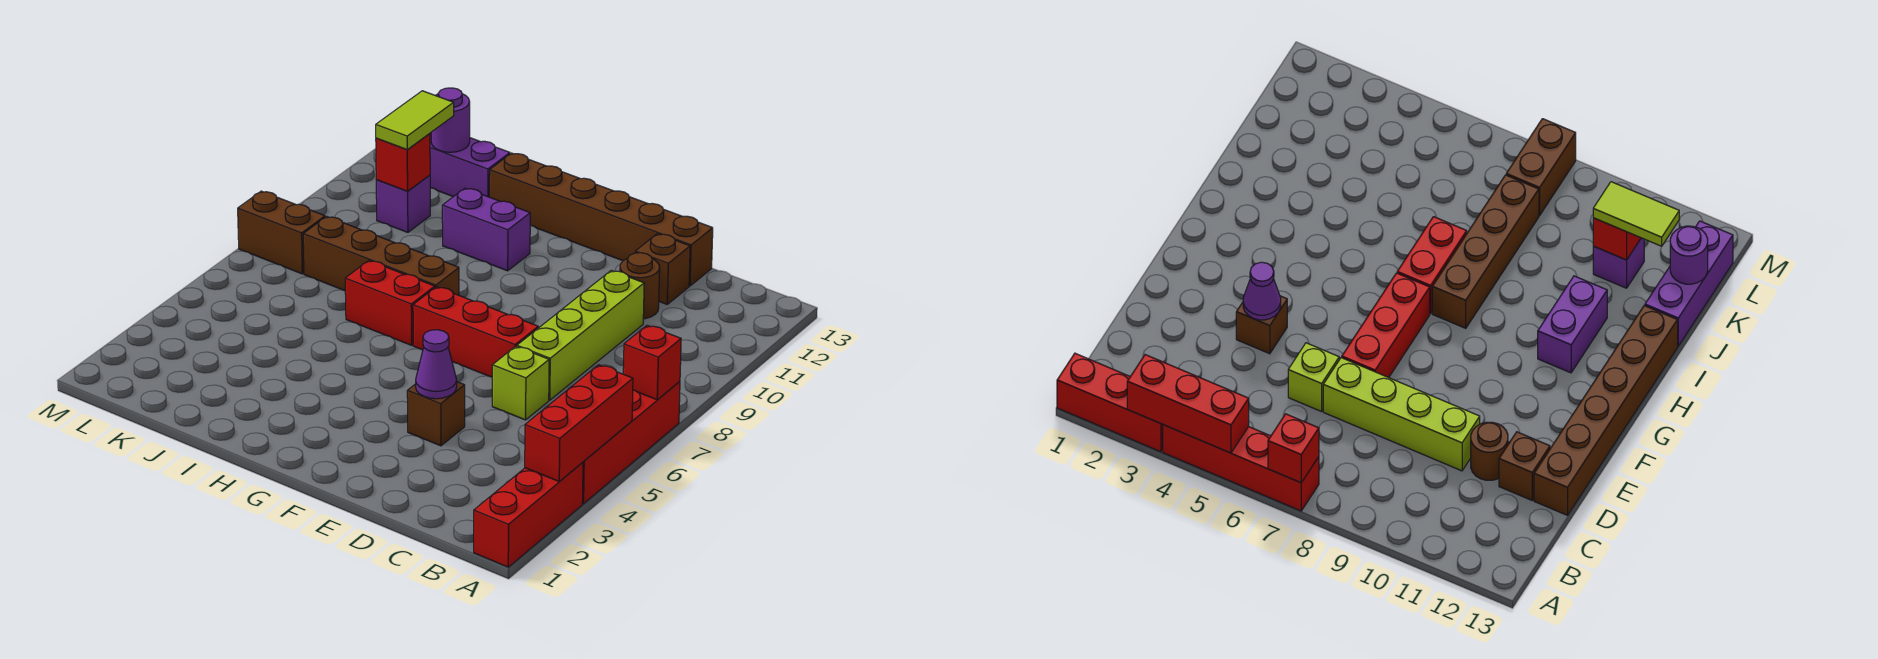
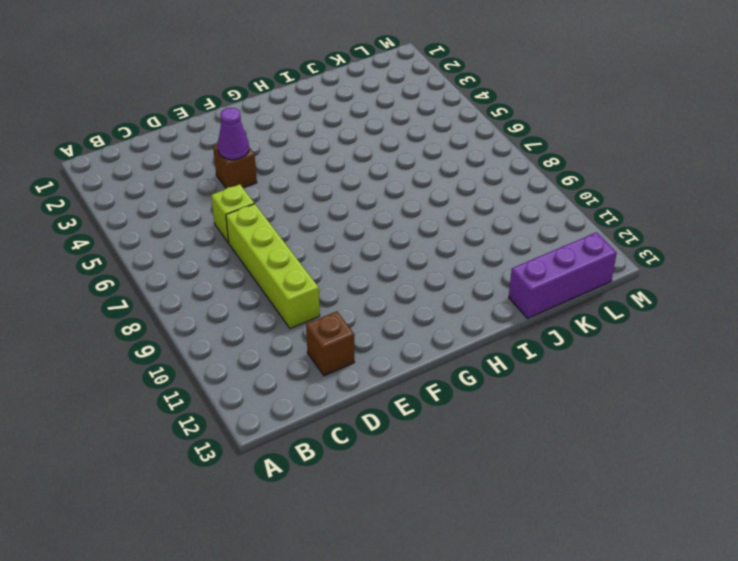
none -> red 1x3 brick [474,462,583,567]
none -> red 1x4 brick [582,381,680,504]
none -> brown 1x1 round brick [620,253,660,319]

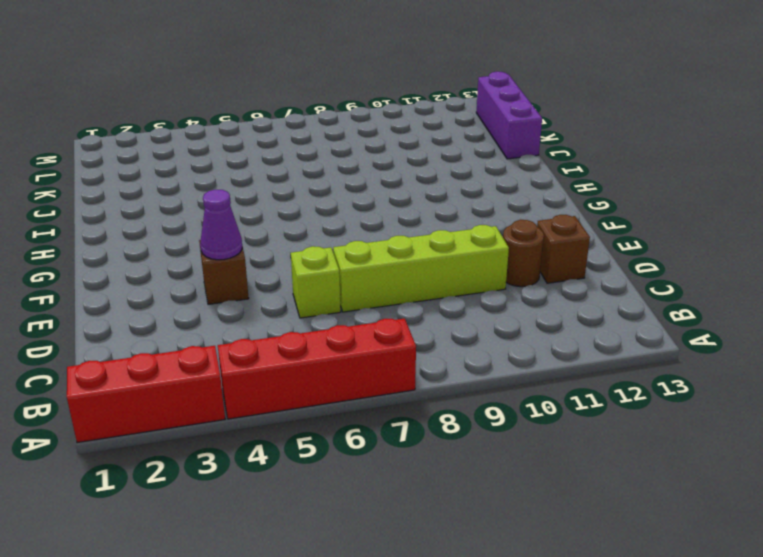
none -> brown 1x6 brick [489,153,713,286]
none -> red 1x3 brick [413,287,538,377]
none -> red 1x2 brick [345,261,435,345]

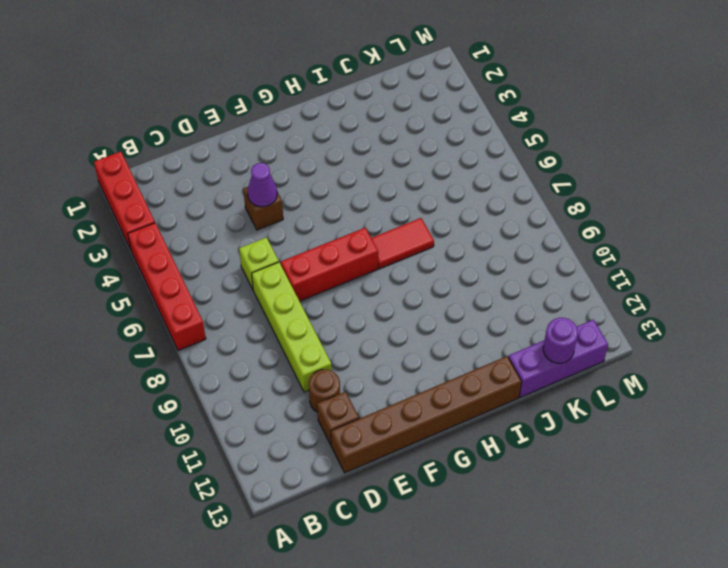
red 1x2 tile [371,218,434,269] -> red 1x2 brick [345,261,435,345]
none -> brown 1x4 brick [303,217,459,295]
none -> purple 1x2 brick [442,188,530,271]
none -> purple 1x1 brick [376,175,430,232]

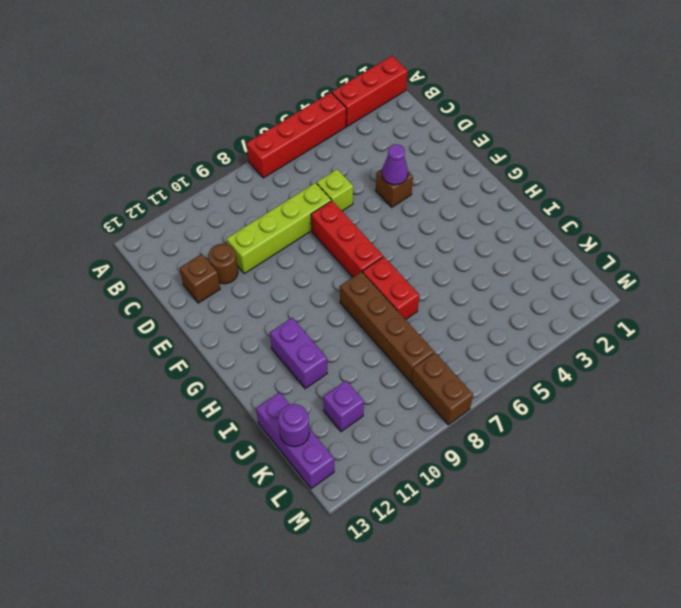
none -> brown 1x6 brick [489,153,713,286]
none -> red 1x3 brick [525,365,633,482]
none -> red 1x1 brick [623,325,681,400]

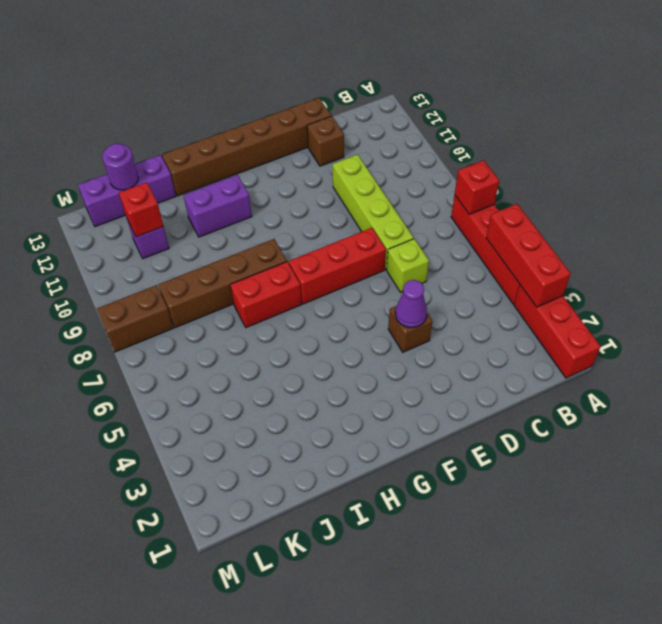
none -> brown 1x1 round brick [620,253,660,319]
none -> lime 1x2 tile [376,91,454,150]

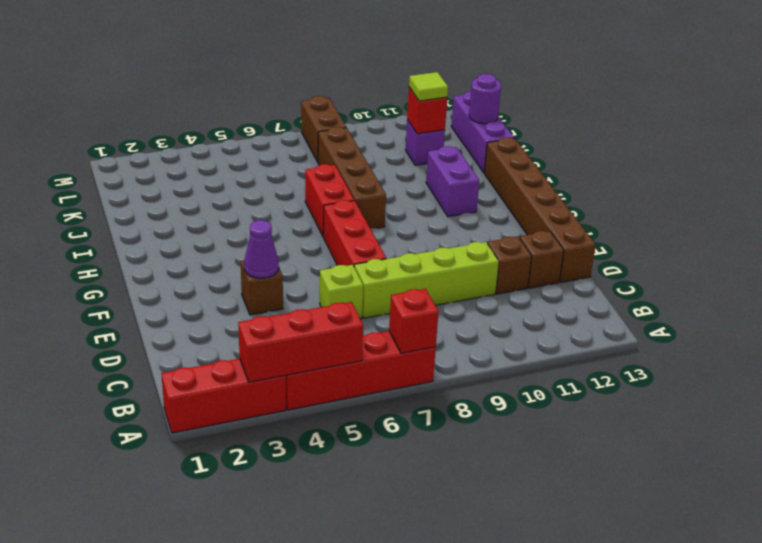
brown 1x1 brick [488,237,532,294] -> brown 1x1 round brick [620,253,660,319]
lime 1x1 tile [409,72,448,101] -> lime 1x2 tile [376,91,454,150]

